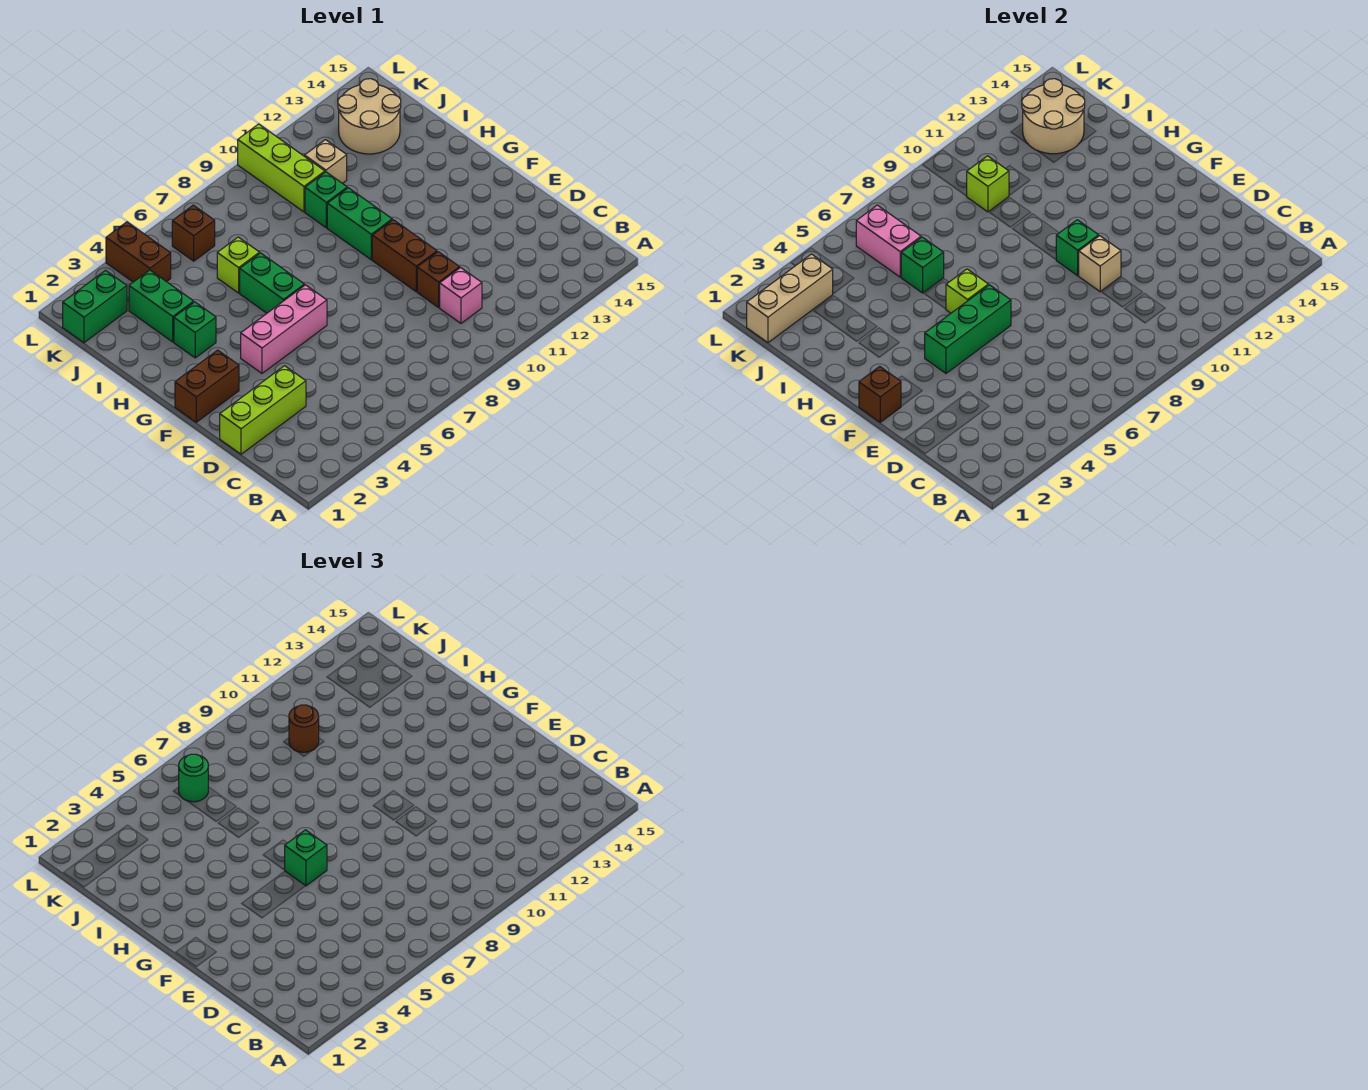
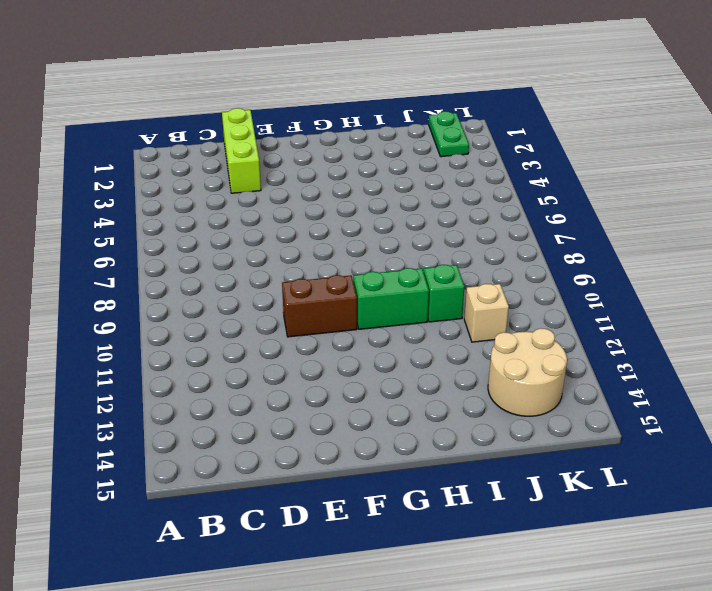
green 1x2 plate [429,111,469,157] -> green 1x2 brick [63,271,127,343]
none -> pink 1x1 brick [440,268,482,323]
none -> brown 1x1 brick [417,252,460,307]
none -> brown 1x2 brick [175,350,239,422]
none -> pink 1x3 brick [241,285,327,373]

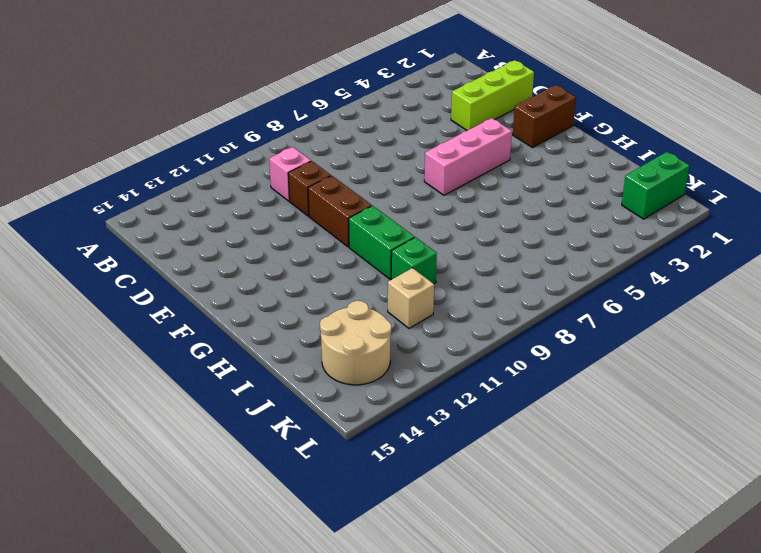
none -> green 1x2 brick [240,253,304,313]
none -> green 1x1 brick [174,302,216,358]
none -> green 1x2 brick [129,270,194,342]
none -> lime 1x1 brick [217,237,260,293]

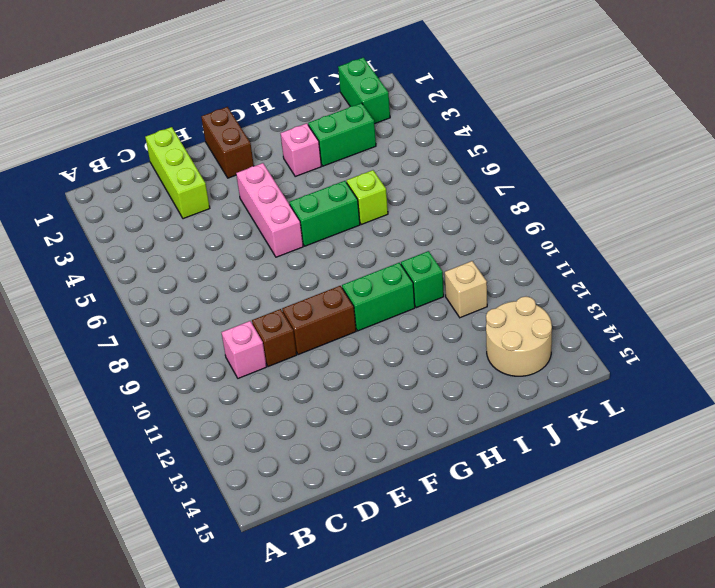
pink 1x1 brick [281,123,321,176] -> green 1x1 brick [174,302,216,358]
none -> lime 1x3 brick [238,124,325,212]
none -> brown 1x2 brick [106,222,171,282]
none -> brown 1x1 brick [172,205,215,261]
none -> tan 1x1 brick [1079,236,1121,292]

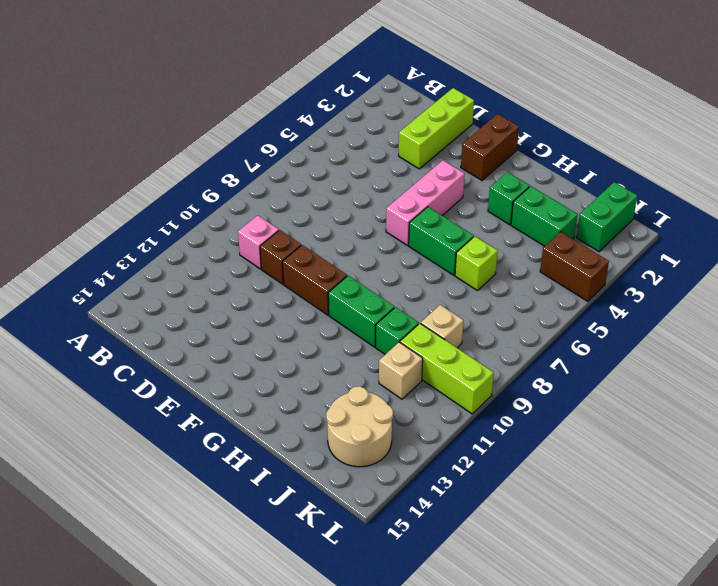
tan 1x1 brick [421,305,463,348] -> tan 1x1 brick moved to [1079,236,1121,292]
none -> brown 1x1 brick [172,205,215,261]
none -> brown 1x1 brick [859,366,901,422]
none -> green 1x3 brick [925,285,1011,373]
none -> green 1x1 brick [1056,220,1099,276]

